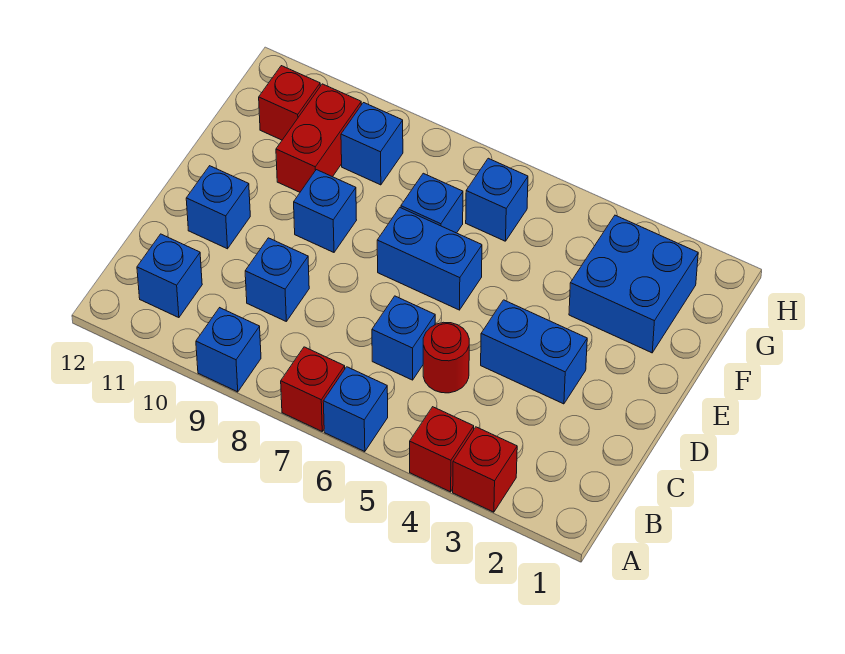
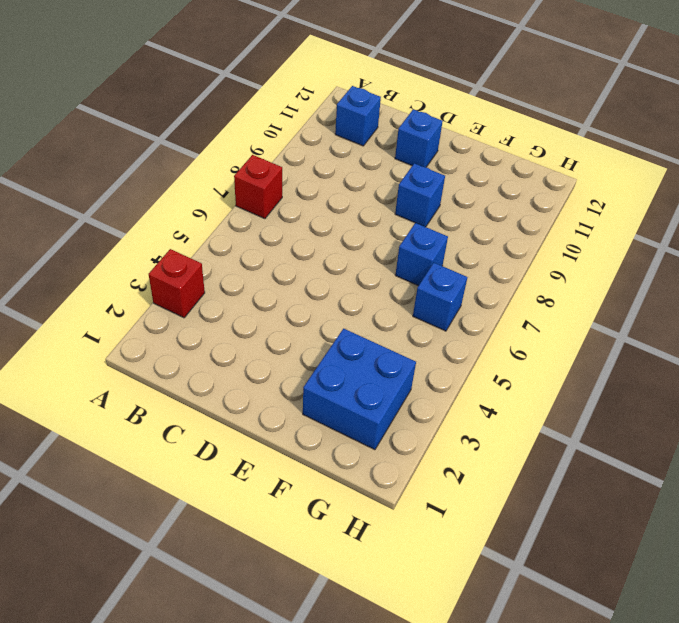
none -> red 1x1 brick [410,407,474,492]
none -> blue 1x1 brick [323,367,388,452]
none -> blue 1x1 brick [196,308,261,392]

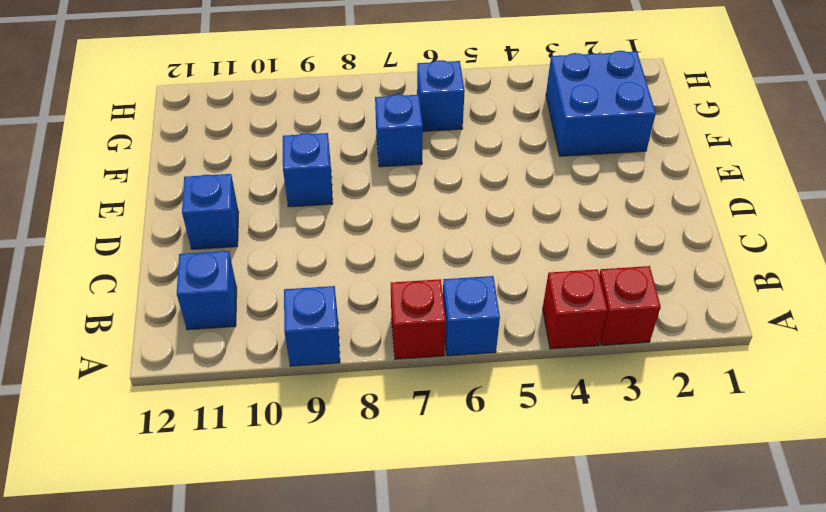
none -> red 1x1 round brick [423,322,469,393]
none -> blue 1x1 brick [372,296,435,380]
none -> blue 1x1 brick [245,238,309,321]

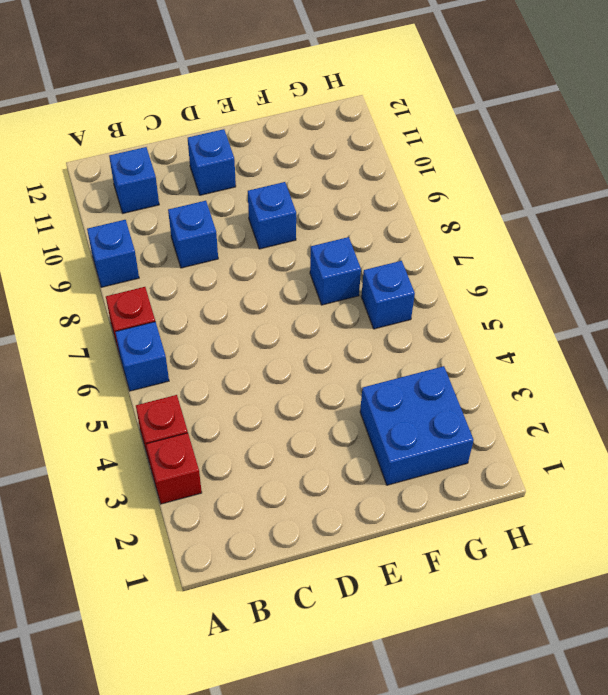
none -> red 1x1 round brick [423,322,469,393]
none -> blue 1x1 brick [372,296,435,380]
none -> blue 1x2 brick [481,300,587,404]

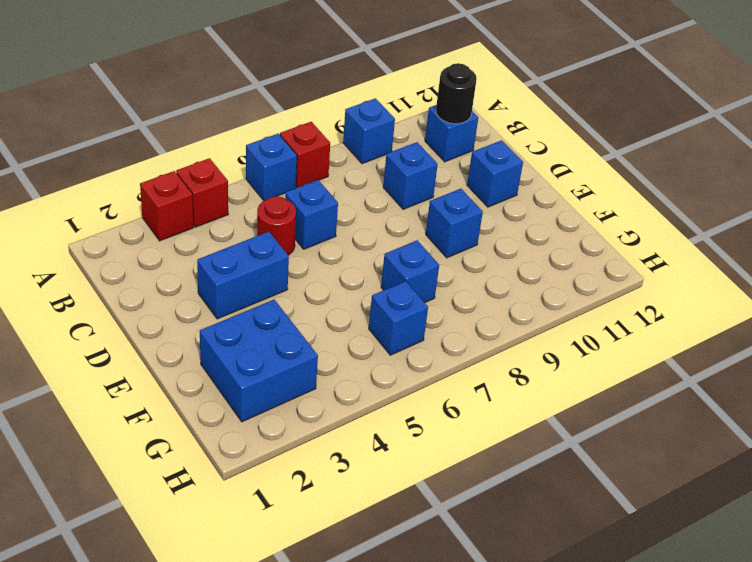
black 1x1 round brick [436,63,477,124] -> none
none -> blue 1x2 brick [377,208,482,310]
none -> red 1x2 brick [276,84,361,192]
none -> blue 1x1 brick [341,103,403,185]

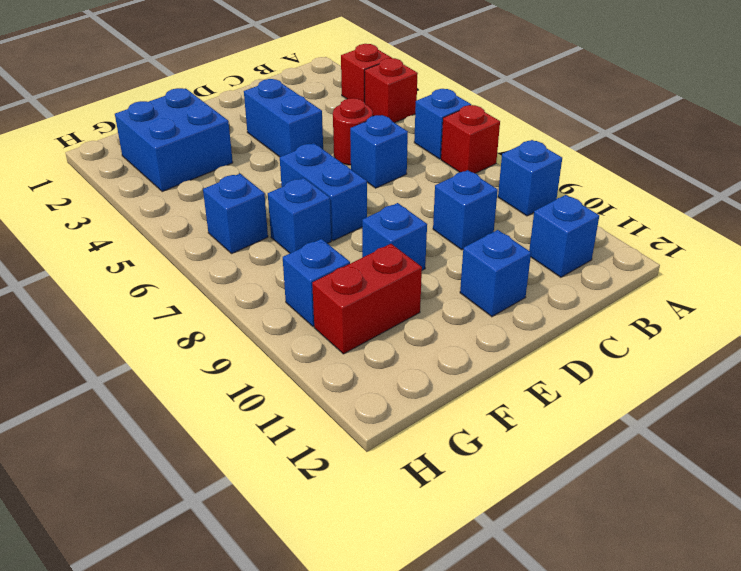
none -> red 1x1 brick [259,66,320,140]

